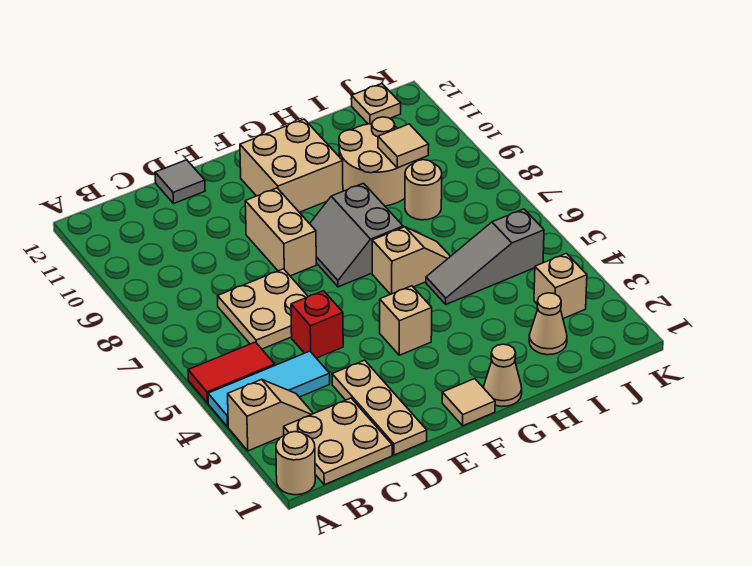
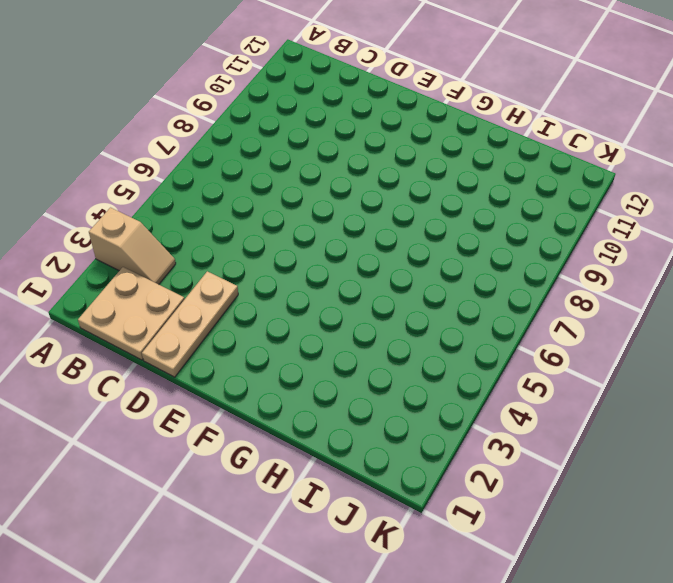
none -> tan 1x1 round brick [276,432,315,495]
none -> cyan 1x3 tile [208,351,330,427]
none -> red 1x2 tile [188,342,275,403]

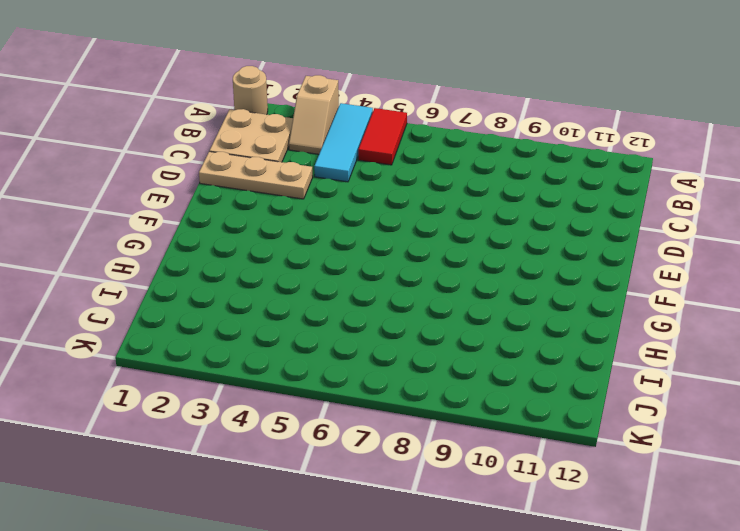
none -> tan 2x2 plate [218,269,308,349]
none -> red 1x1 brick [291,291,343,358]
none -> grey 1x1 tile [155,160,205,203]

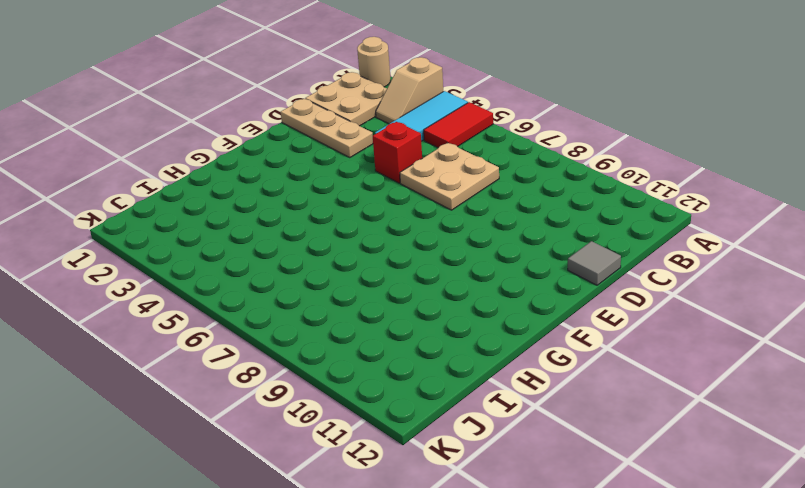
none -> tan 1x2 brick [245,188,316,276]
none -> tan 1x1 tile [442,379,495,426]
none -> tan 1x1 brick [380,286,432,355]

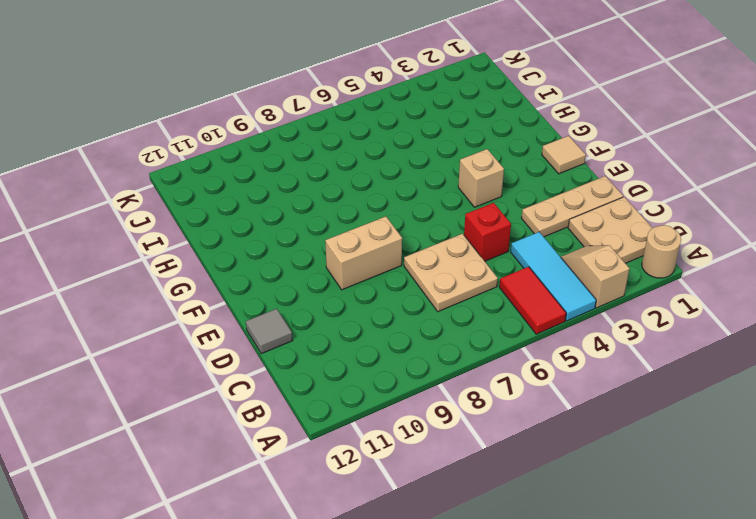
none -> grey 2x2 slope [310,183,403,287]
none -> tan 2x2 brick [240,119,343,212]
none -> tan 1x1 cone [484,344,522,407]

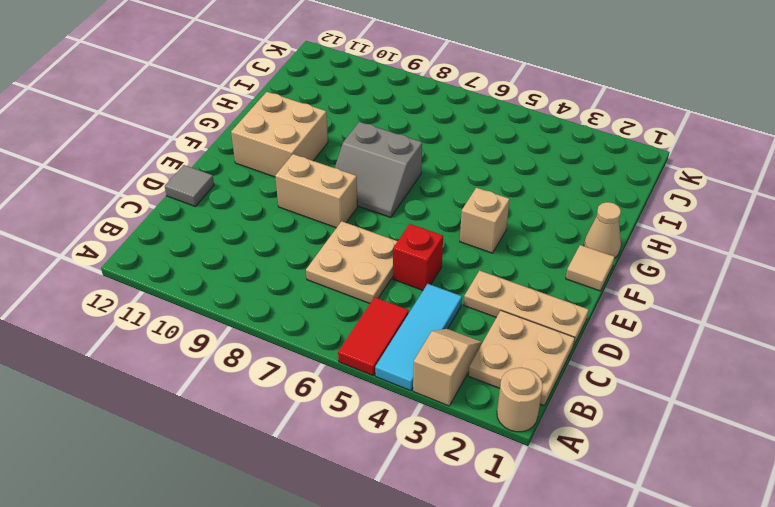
none -> tan 1x2 slope [372,227,450,294]
none -> grey 1x3 slope [426,209,544,304]
none -> tan 2x2 round brick [339,117,414,206]

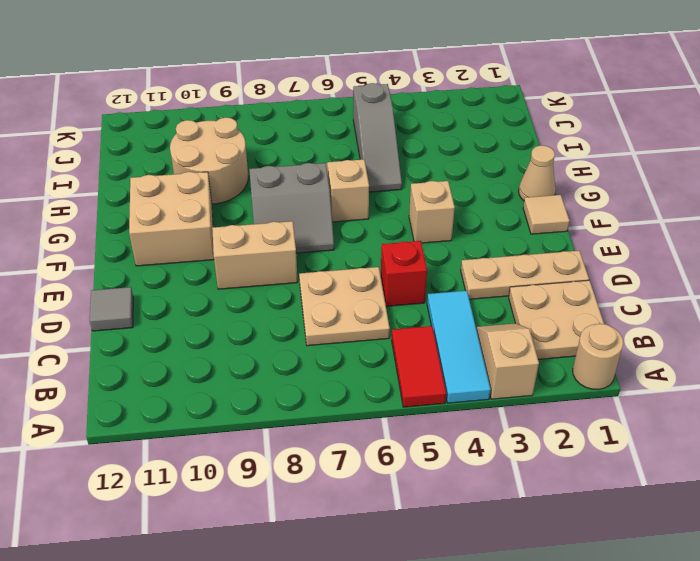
none -> tan 1x1 cone [529,293,567,355]
none -> tan 1x1 round brick [405,160,442,220]
none -> tan 1x1 brick [534,253,587,319]

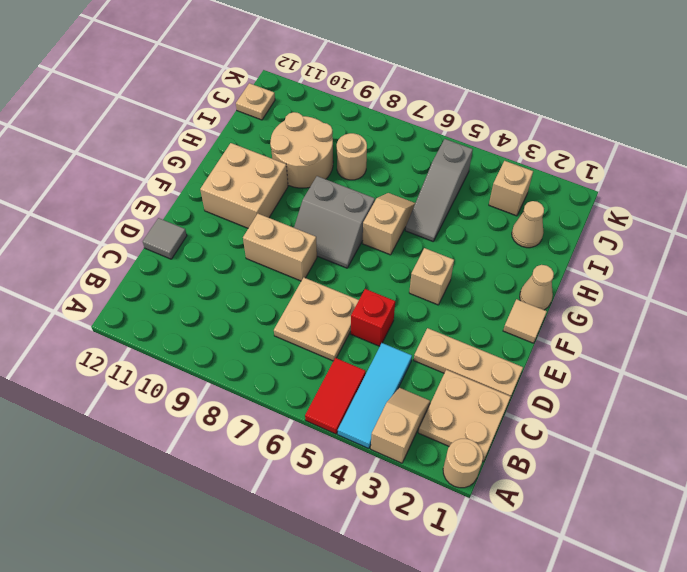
none -> tan 1x1 tile [378,124,429,168]

